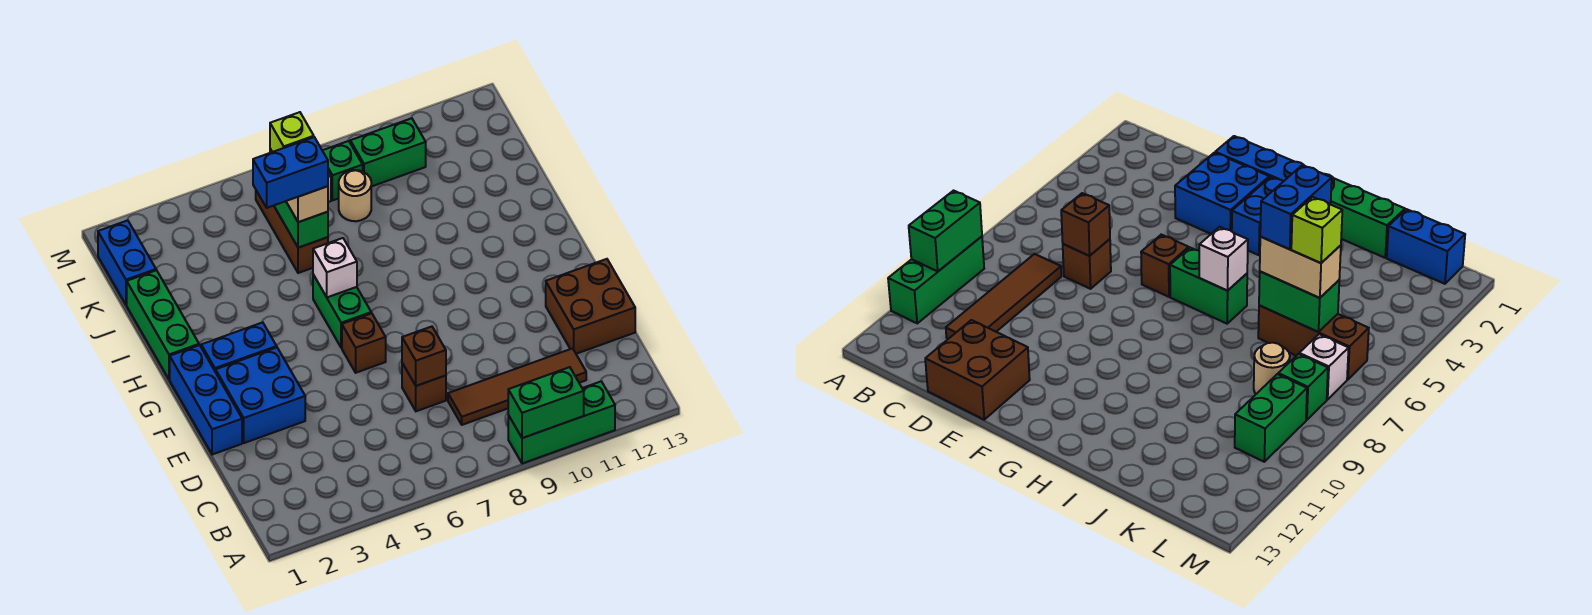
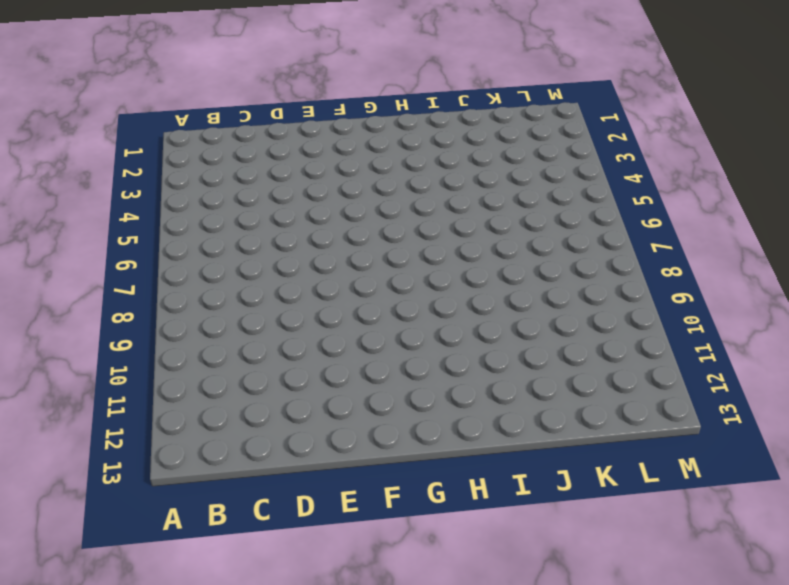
none -> green 1x3 brick [508,381,615,463]
none -> brown 1x4 tile [448,348,586,425]
none -> brown 1x1 brick [402,363,446,411]

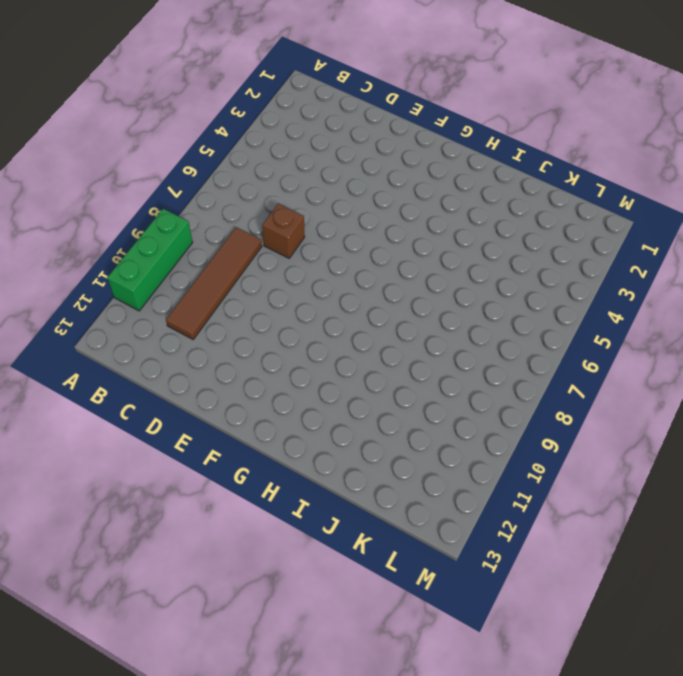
none -> brown 2x2 brick [546,259,635,354]
none -> blue 1x3 brick [170,345,242,455]
none -> blue 2x2 brick [216,348,305,443]

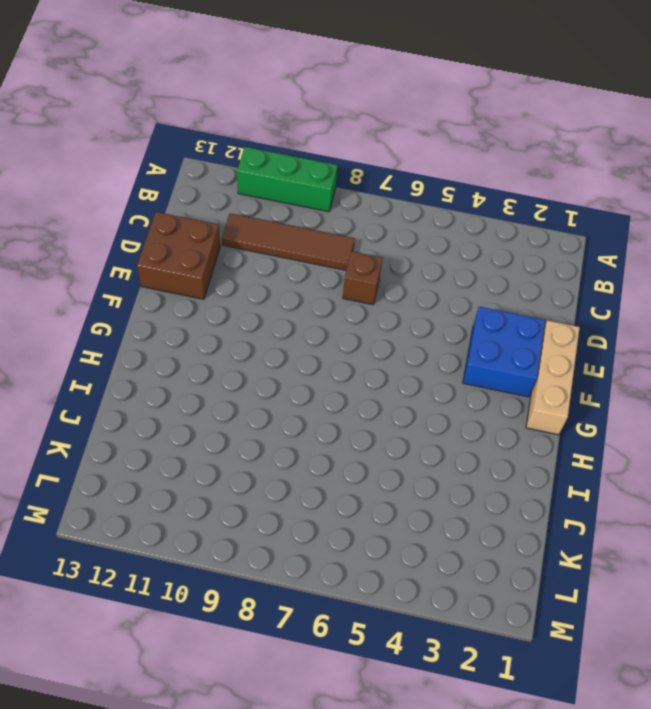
tan 1x3 brick [526,320,580,435] -> blue 1x3 brick [170,345,242,455]
none -> brown 1x1 brick [342,313,386,373]
none -> blue 1x2 brick [201,322,277,372]
none -> green 1x2 brick [313,275,371,348]

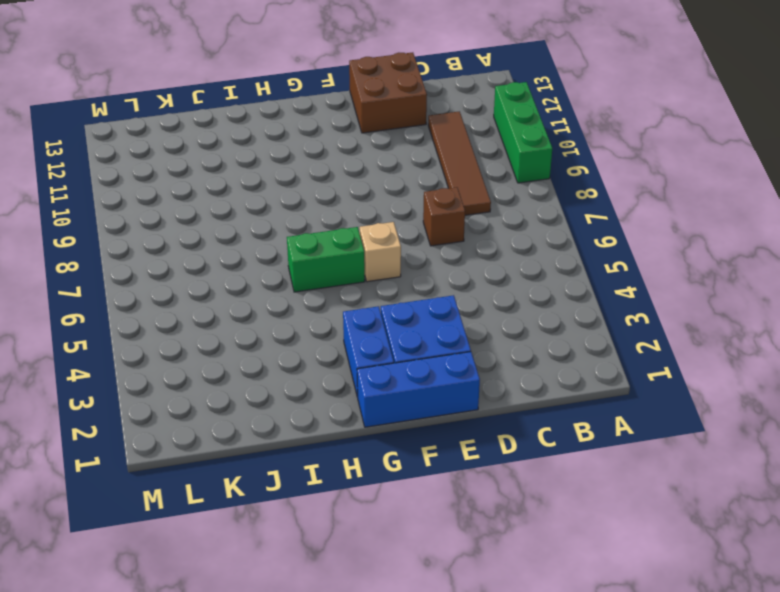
tan 1x1 brick [360,222,401,282] -> brown 1x1 brick [342,313,386,373]
none -> green 1x3 brick [127,270,199,380]
none -> brown 1x3 brick [256,191,328,273]
none -> blue 1x2 brick [98,220,156,305]

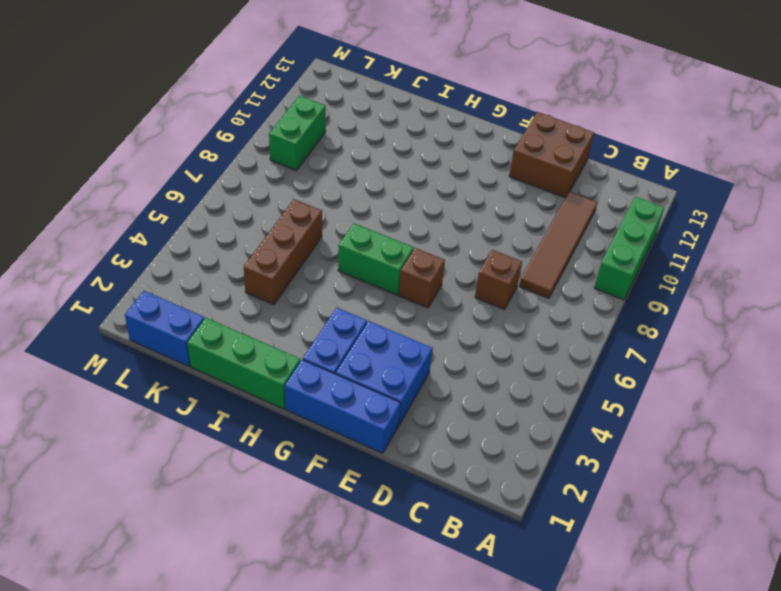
brown 1x3 brick [244,199,322,305] -> brown 1x3 brick turned to [256,191,328,273]
none -> tan 1x1 round brick [339,170,371,221]
none -> white 1x1 brick [1299,334,1349,400]
none -> green 1x1 brick [322,141,363,200]

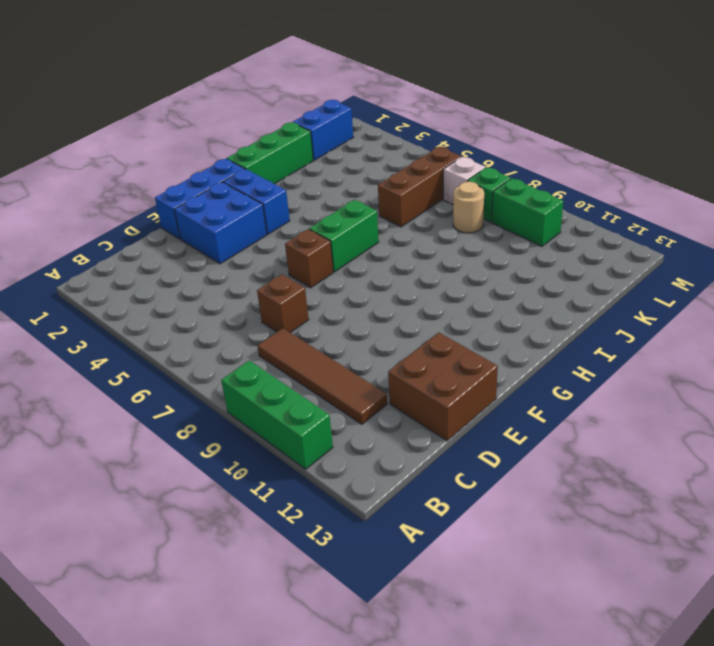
none -> green 1x2 brick [508,367,584,438]
none -> brown 1x1 brick [402,327,446,386]
none -> white 1x1 brick [313,238,357,297]

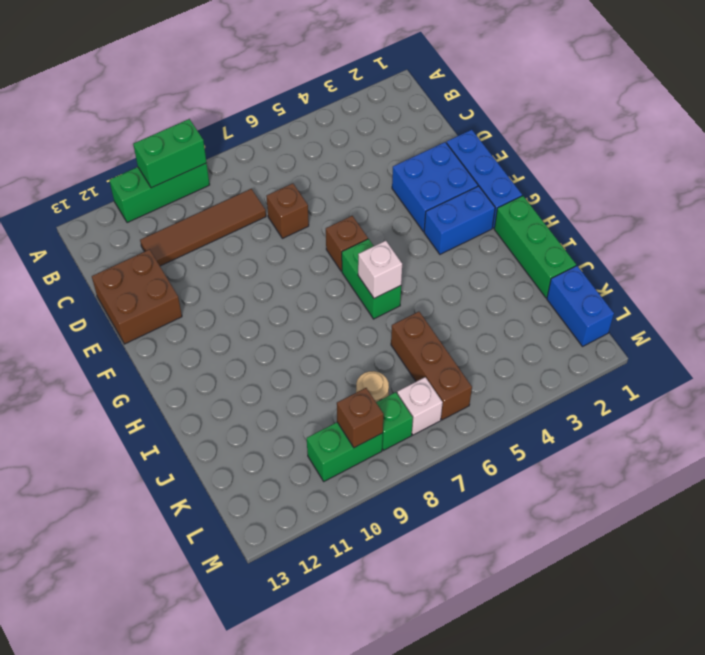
brown 1x1 brick [337,388,383,448] -> brown 1x1 brick moved to [402,327,446,386]
none -> green 1x2 brick [274,201,328,248]
none -> tan 1x2 brick [270,149,328,222]
none -> blue 1x2 brick [253,137,328,208]

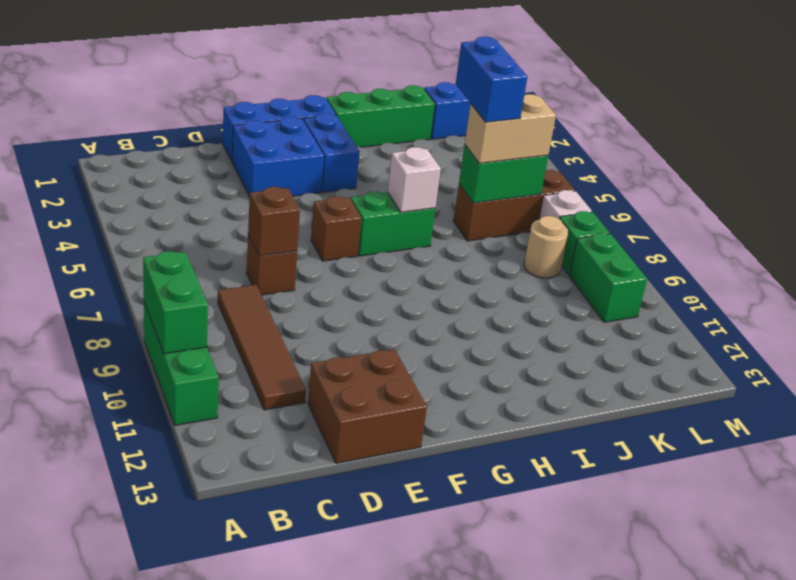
none -> lime 1x1 brick [270,112,314,152]

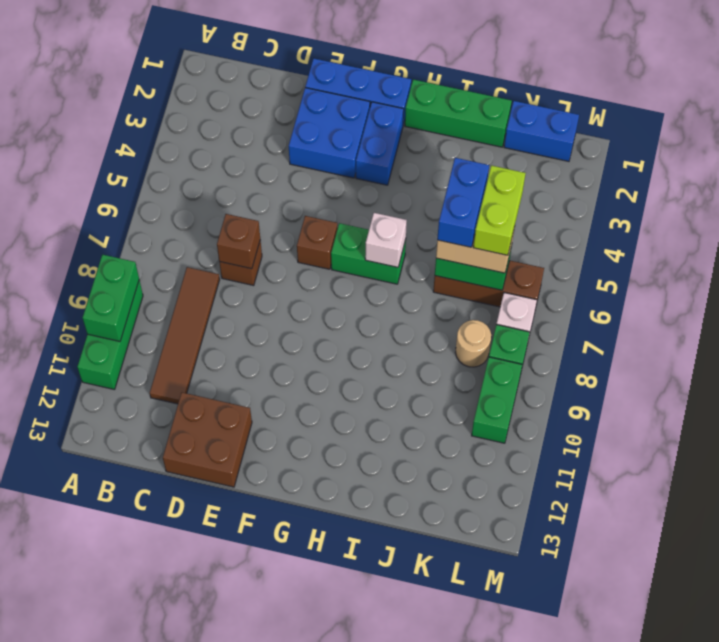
lime 1x2 brick [473,165,525,255] -> lime 1x1 brick [270,112,314,152]

